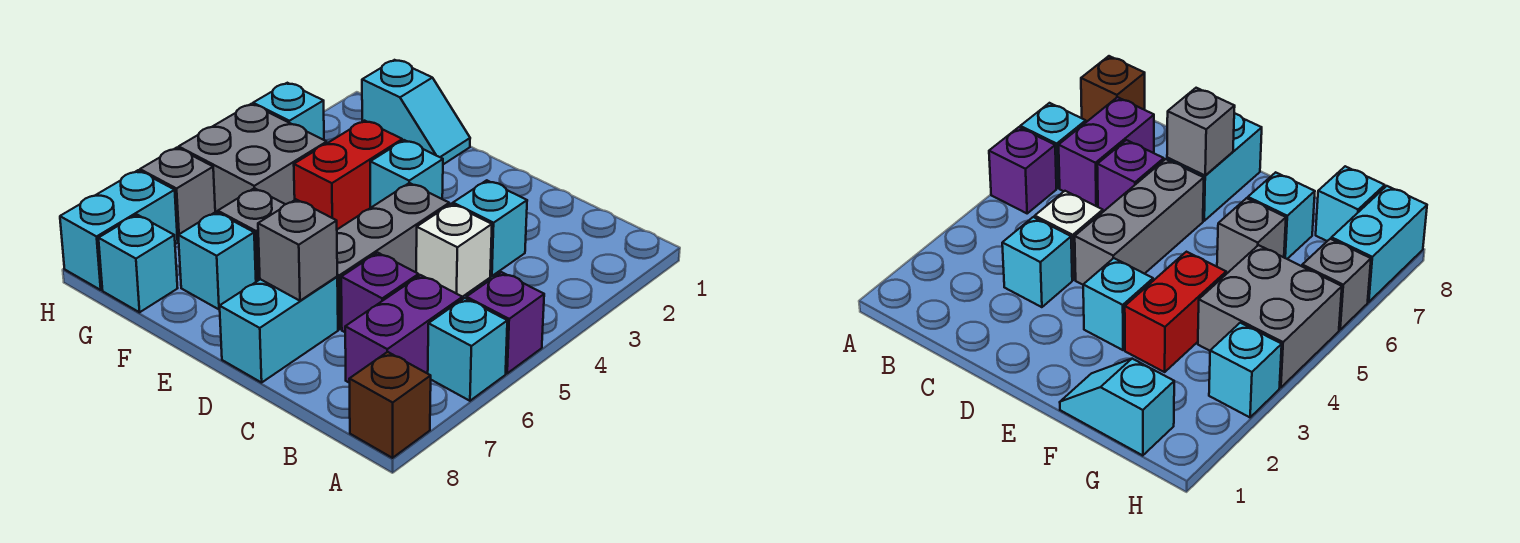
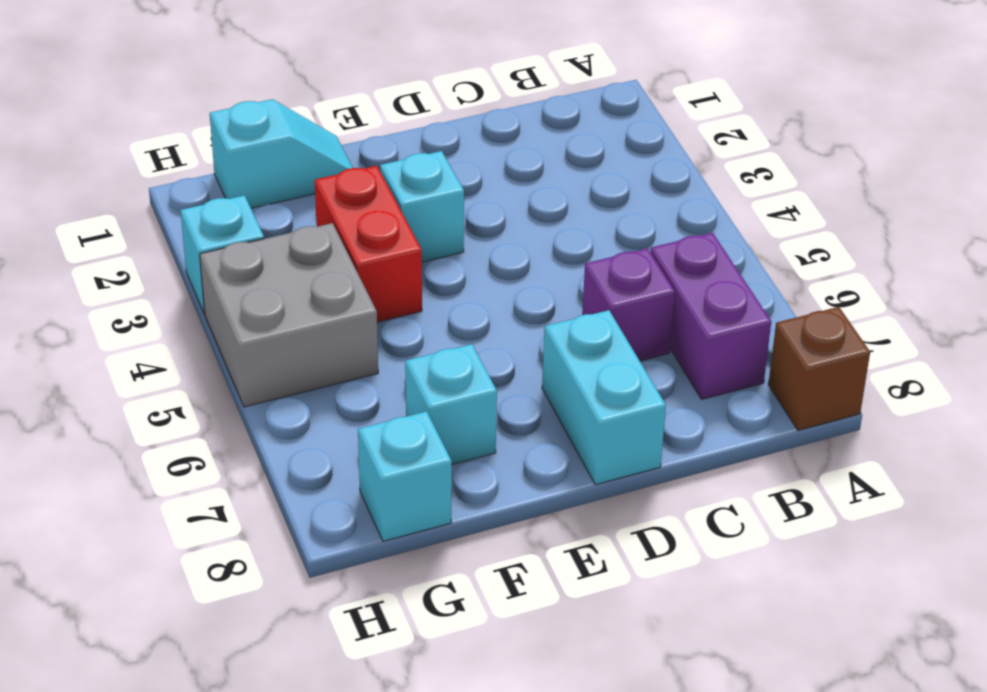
none -> purple 1x1 brick [466,272,544,373]
none -> cyan 1x1 brick [428,298,507,401]
none -> cyan 1x1 brick [453,180,527,276]

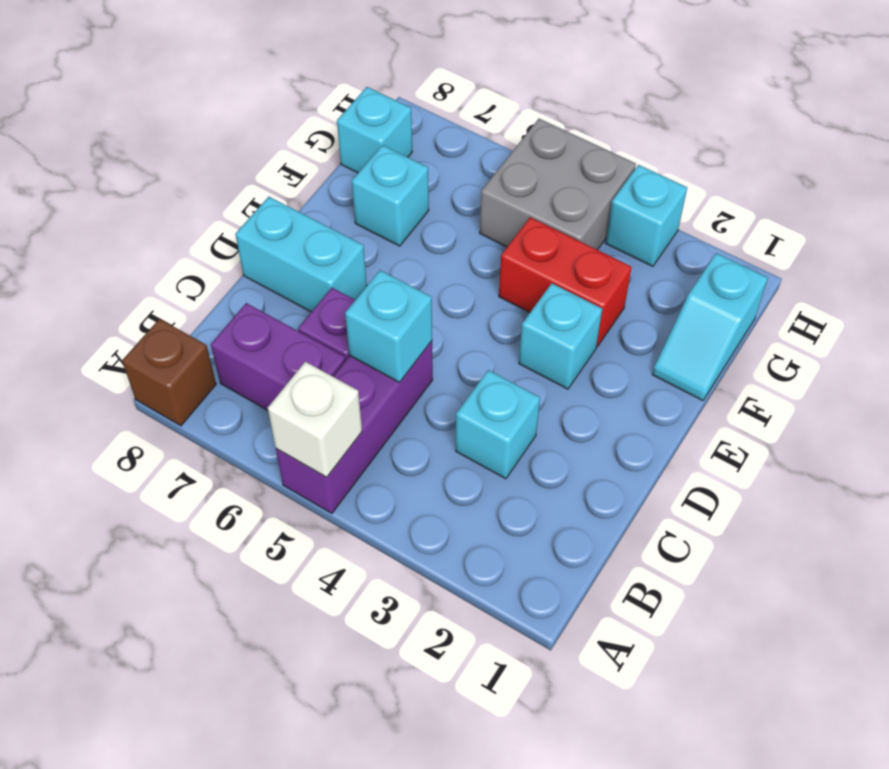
purple 1x3 brick [276,341,433,513] -> purple 1x1 brick [466,272,544,373]
white 1x1 brick [268,362,362,477] -> white 1x1 brick moved to [416,204,492,297]
cyan 1x1 brick [345,270,432,382] -> cyan 1x1 brick moved to [428,298,507,401]
none -> grey 1x3 brick [337,183,449,329]
none -> grey 1x1 brick [218,188,285,282]
none -> grey 1x1 brick [140,148,215,241]

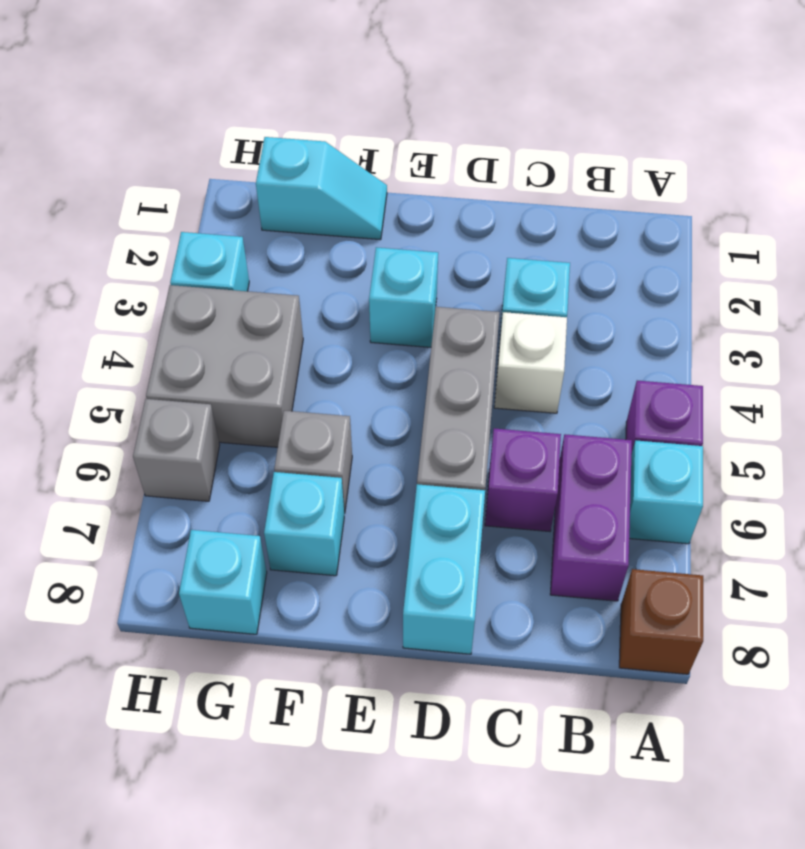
none -> red 1x2 brick [294,121,402,229]
none -> cyan 1x2 brick [60,170,178,290]
none -> grey 1x1 brick [258,200,337,301]

